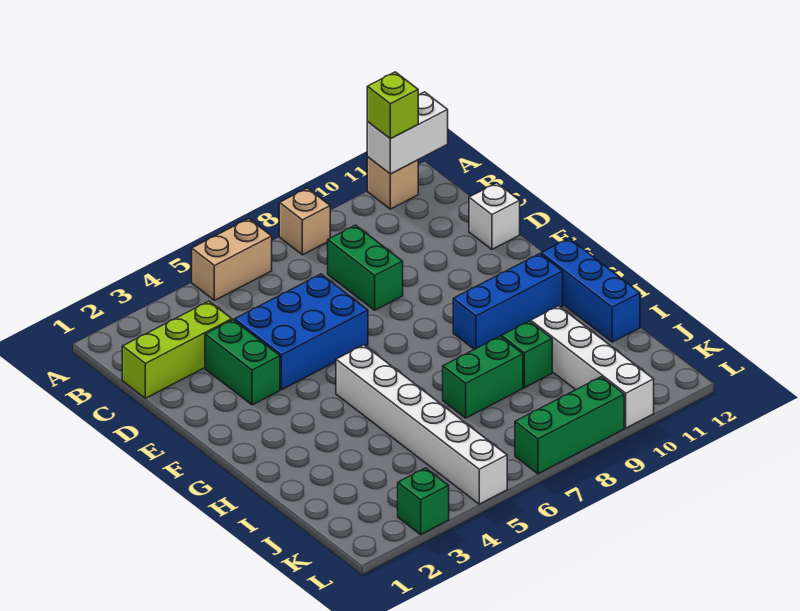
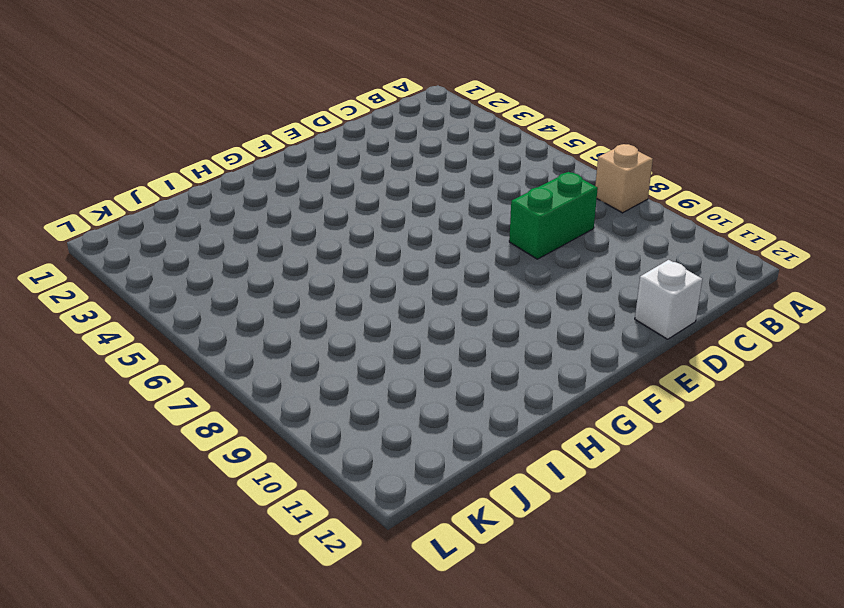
none -> tan 1x2 brick [192,219,272,300]
none -> tan 1x1 brick [367,157,418,209]
none -> lime 1x3 brick [122,301,232,398]

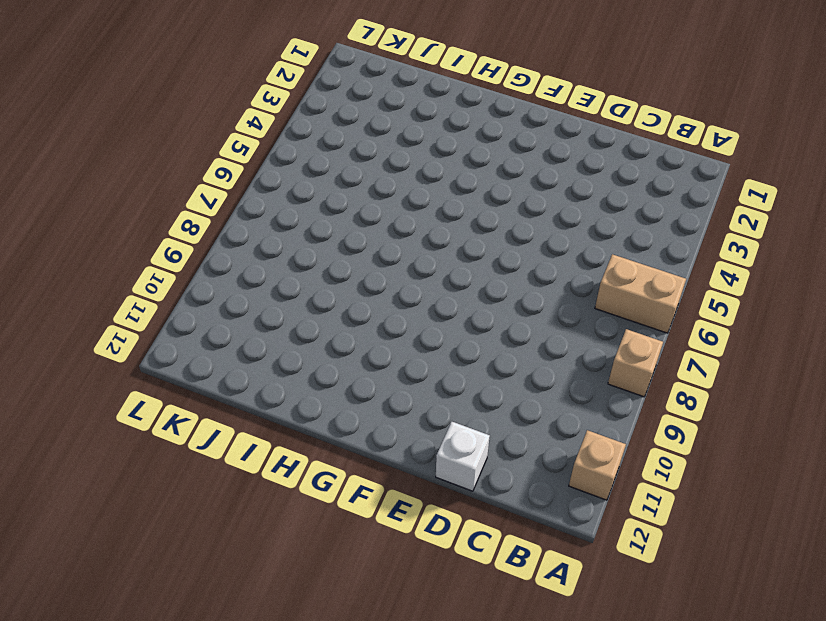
tan 1x2 brick [595,254,686,333] -> tan 1x2 brick turned to [192,219,272,300]
none -> lime 1x3 brick [122,301,232,398]
none -> green 1x2 brick [328,225,403,310]
none -> green 1x2 brick [205,320,280,405]

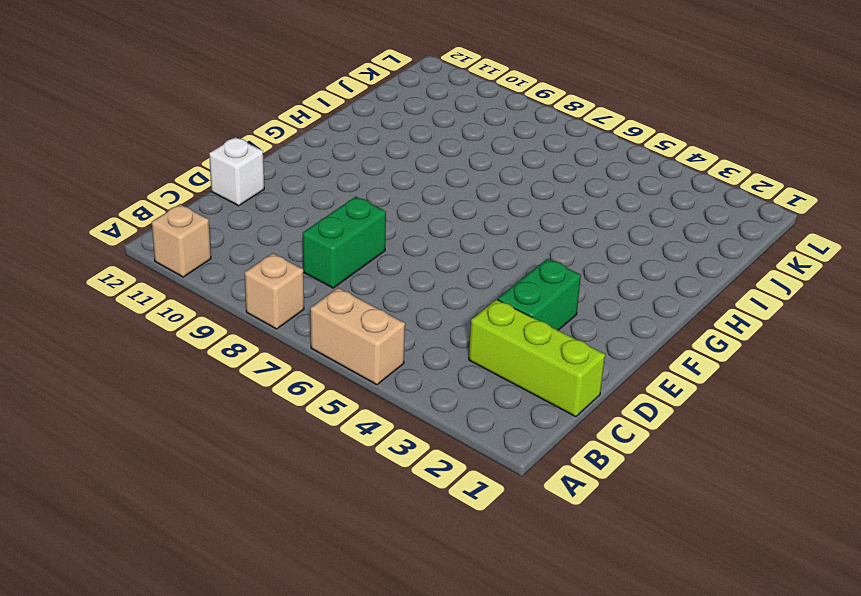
none -> blue 2x3 brick [234,274,368,390]
none -> white 1x6 brick [336,345,507,504]
none -> blue 1x3 brick [453,254,563,349]

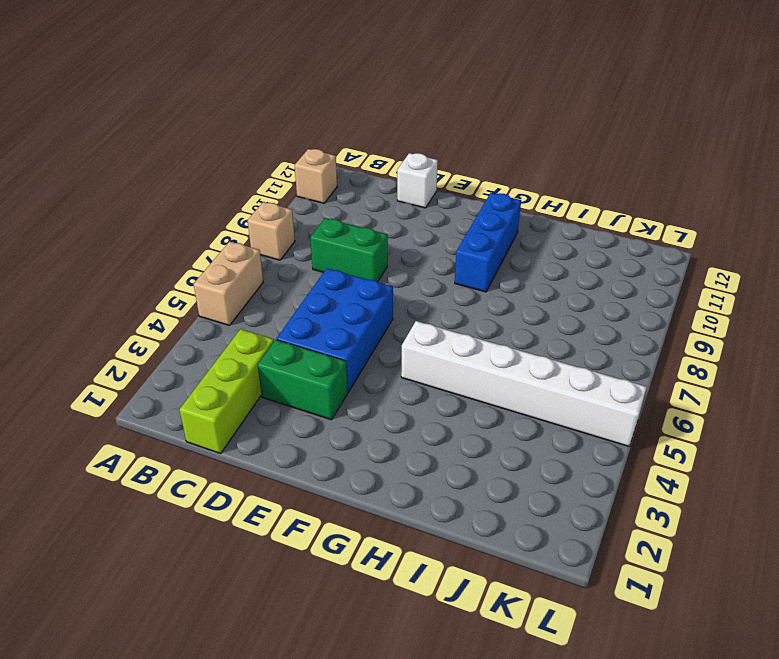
none -> blue 1x3 brick [541,239,640,342]
none -> green 1x2 brick [443,336,523,418]
none -> green 1x1 brick [501,321,552,388]

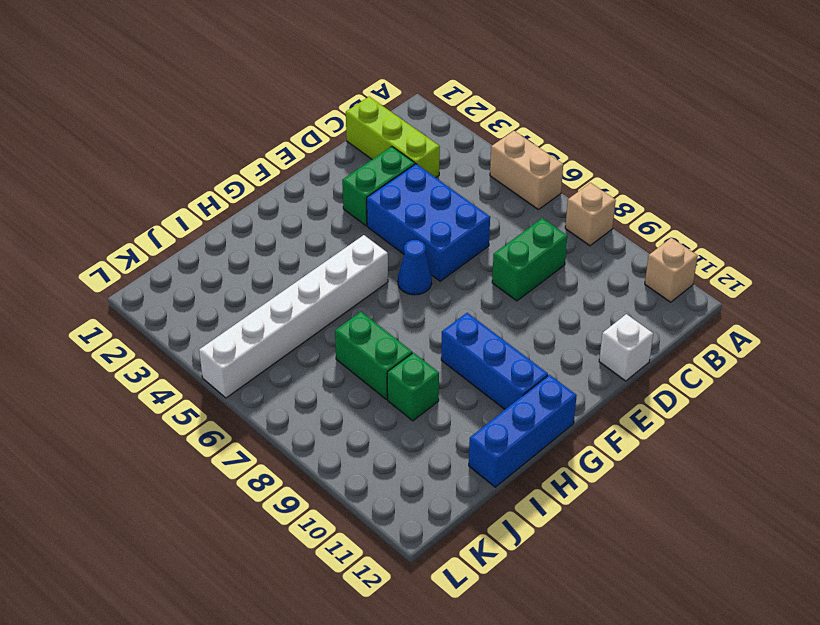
blue 1x1 cone [398,240,432,295] -> none
none -> white 1x4 brick [531,306,654,428]
none -> green 1x1 brick [398,468,449,534]
none -> green 1x3 brick [515,377,624,474]

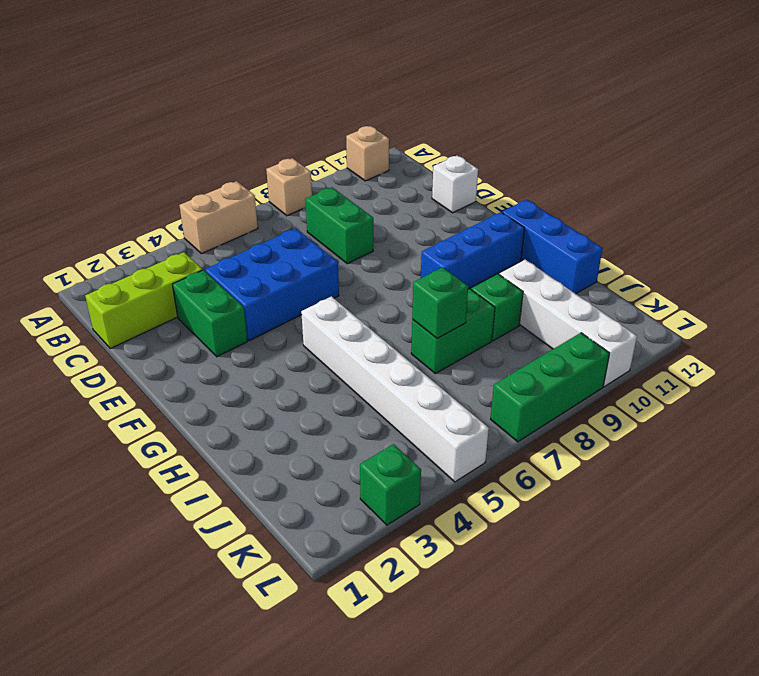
green 1x1 brick [412,267,468,339] -> none
none -> white 1x2 brick [367,92,448,174]
none -> lime 1x1 brick [367,72,418,139]

